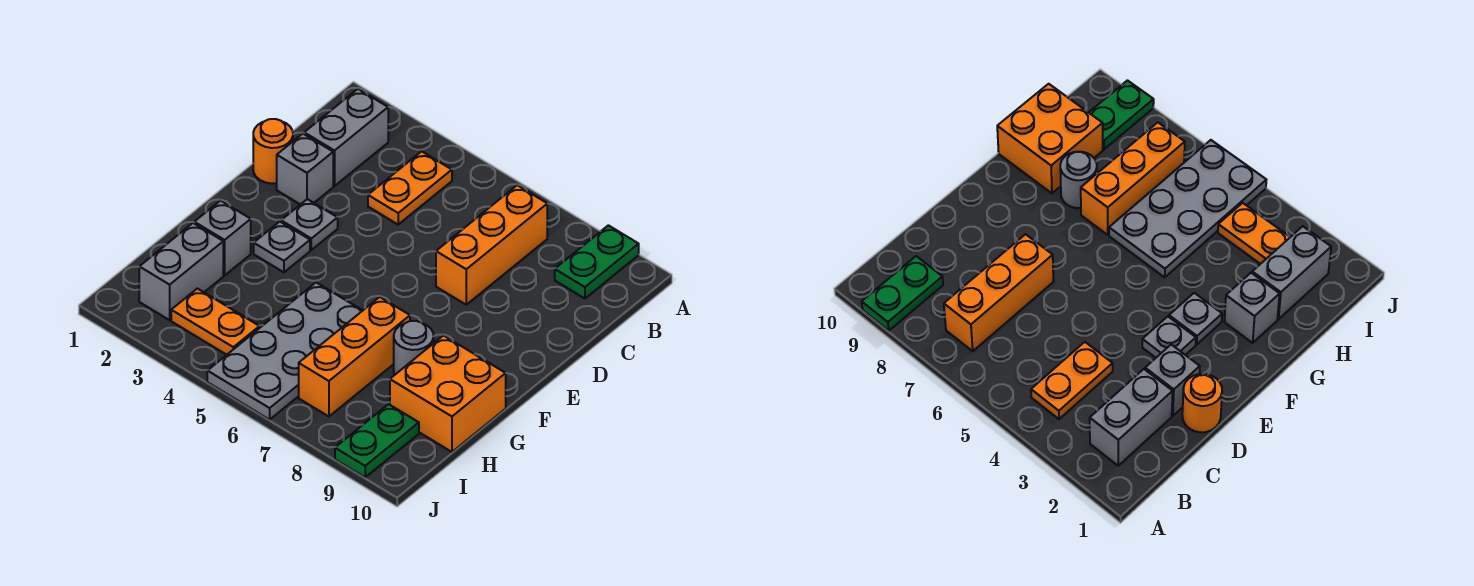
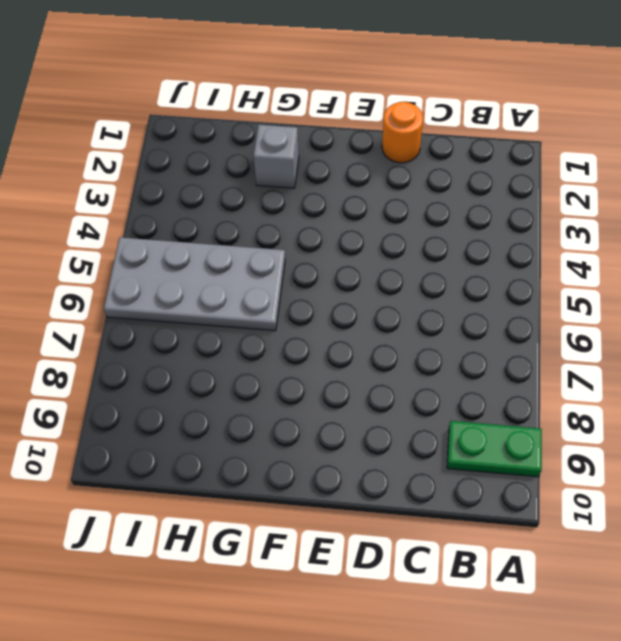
none -> grey 1x2 brick [304,89,388,186]
none -> orange 1x2 plate [368,151,452,224]
none -> orange 1x3 brick [436,185,547,305]

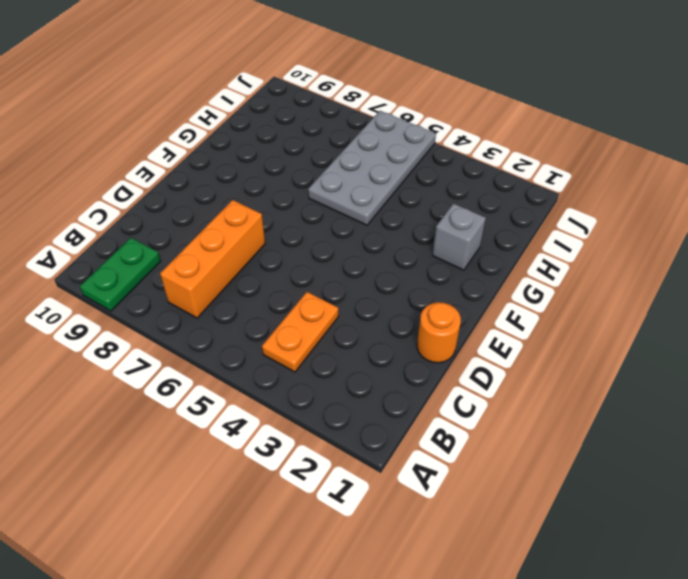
none -> grey 1x2 brick [304,89,388,186]
none -> grey 1x1 brick [277,134,333,205]
none -> grey 1x1 plate [281,199,338,250]

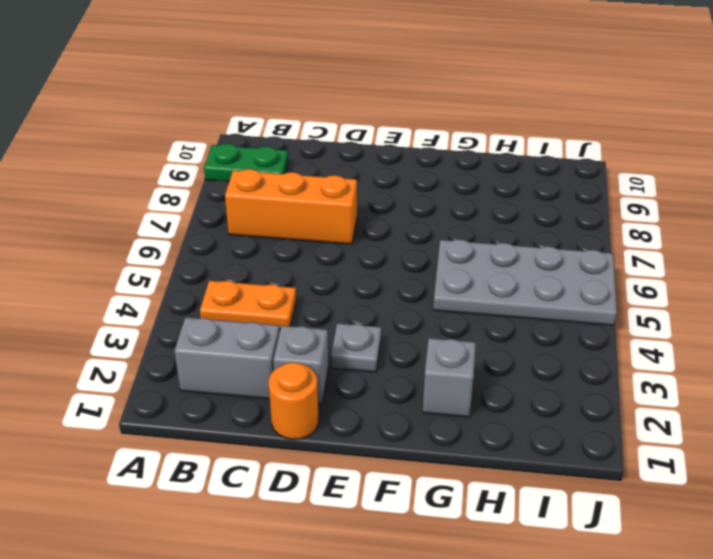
none -> grey 1x1 plate [254,222,310,272]
none -> orange 1x3 brick [299,297,410,416]
none -> grey 1x1 round brick [394,321,434,375]

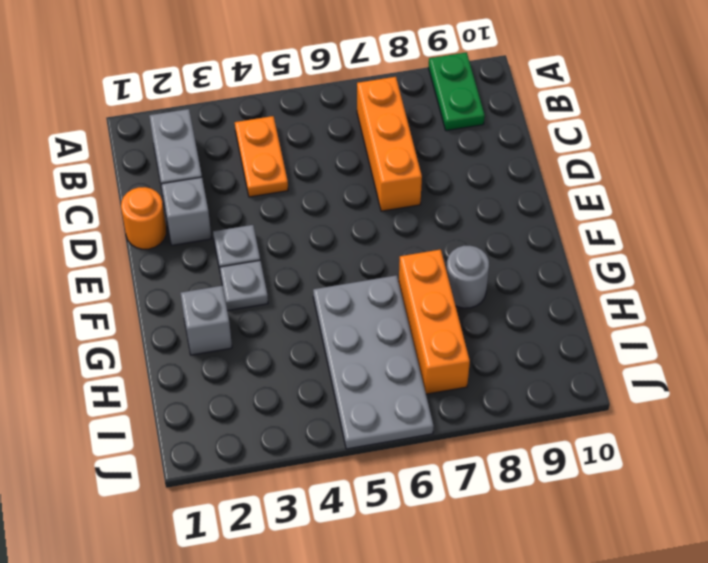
none -> orange 2x2 brick [390,336,506,452]
none -> grey 1x2 brick [139,223,223,320]
none -> orange 1x2 plate [171,289,260,355]

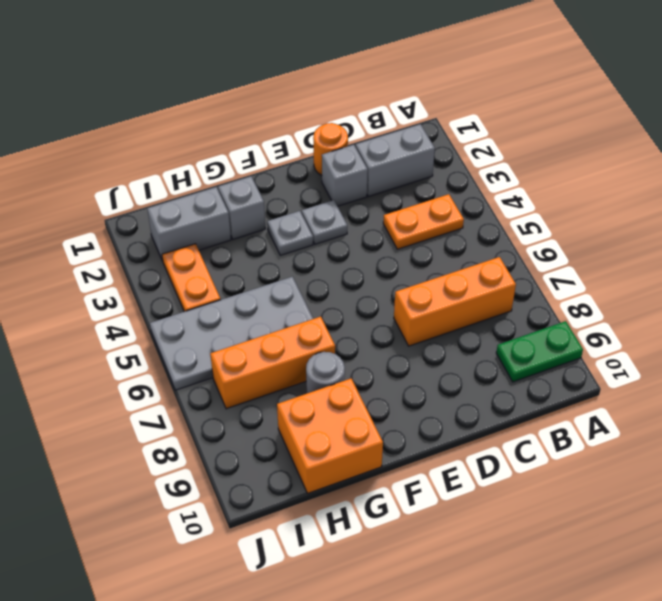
none -> green 1x2 plate [335,404,419,477]

